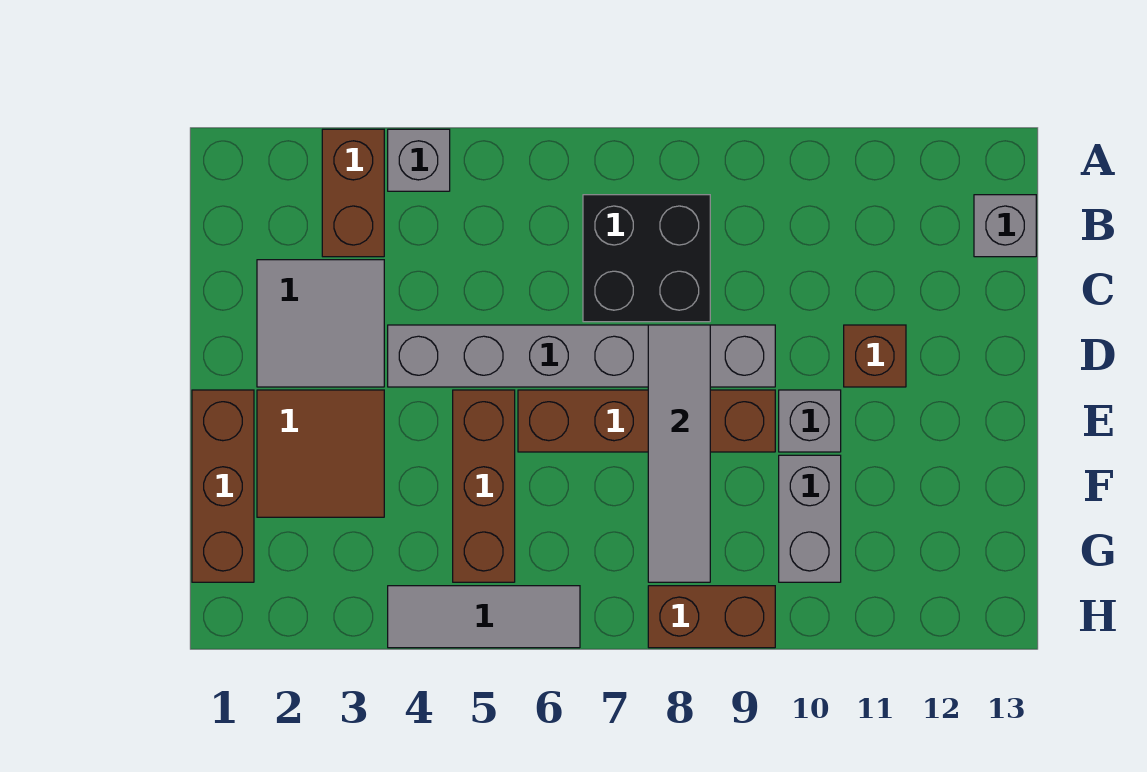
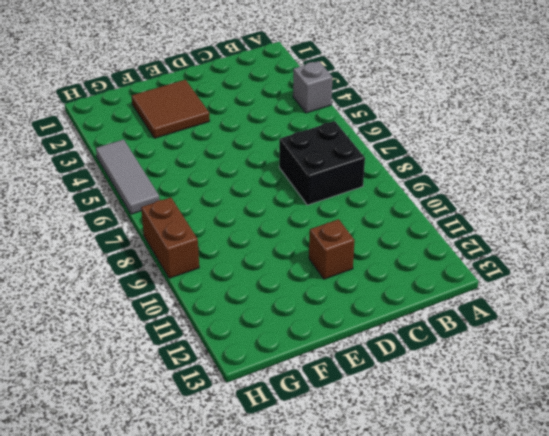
none -> brown 1x2 brick [322,129,384,257]
none -> grey 1x1 brick [974,195,1036,257]
none -> grey 2x2 tile [257,260,384,387]

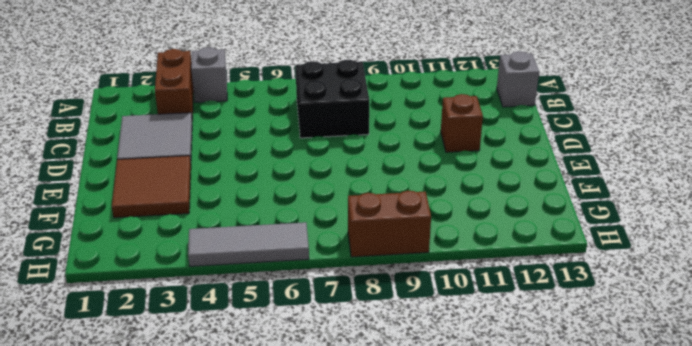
none -> grey 1x6 brick [388,325,775,387]
none -> brown 1x3 brick [192,390,254,582]
none -> brown 1x3 brick [453,390,515,582]

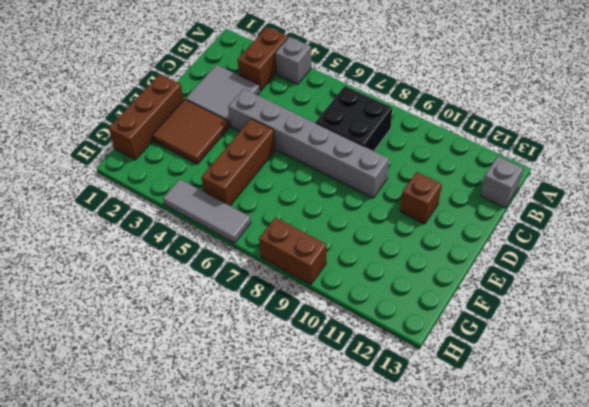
none -> brown 1x4 brick [518,390,775,452]
none -> grey 1x1 brick [779,390,841,452]
none -> grey 1x2 brick [779,455,841,582]

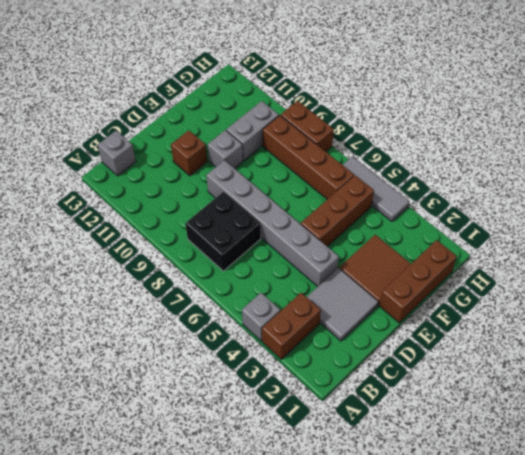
brown 1x4 brick [263,115,354,199] -> brown 1x4 brick moved to [518,390,775,452]
none -> grey 1x4 tile [648,325,710,582]

